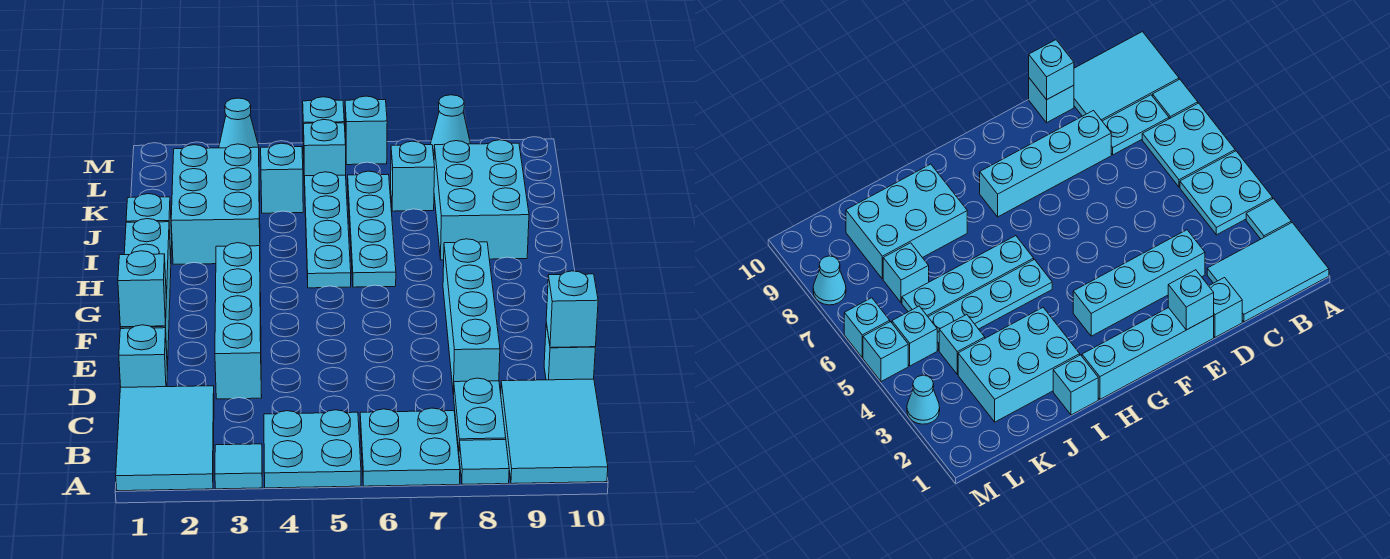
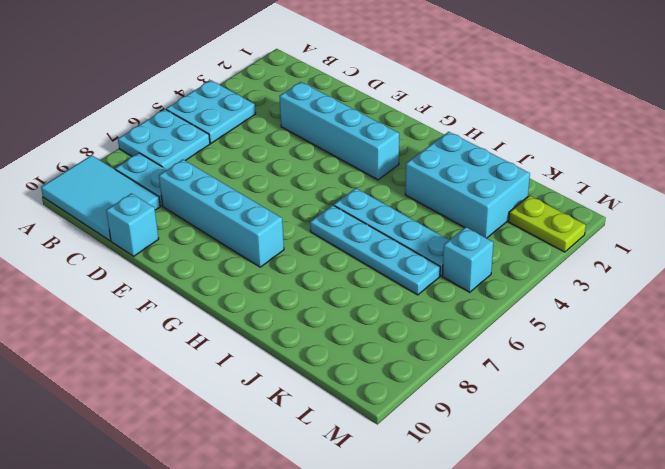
lime 1x2 plate [509,195,586,252] -> none
none -> cyan 2x3 tile [116,386,214,491]
none -> cyan 1x1 tile [215,444,262,489]
none -> cyan 1x1 tile [459,440,509,484]

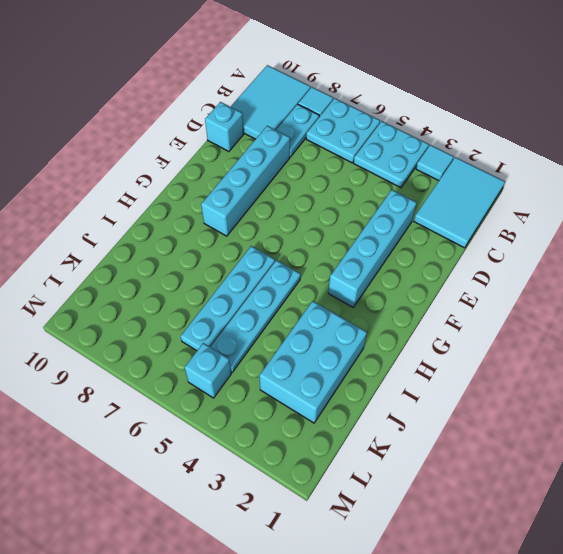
none -> cyan 1x1 brick [119,325,167,387]
none -> cyan 1x4 brick [120,219,171,371]
none -> cyan 1x1 brick [126,194,172,255]

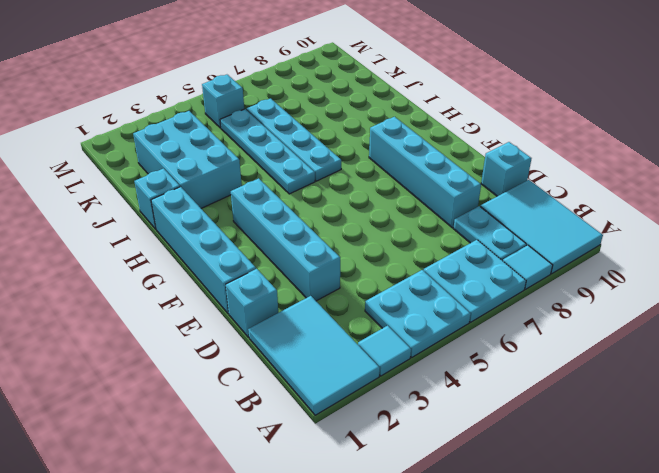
none -> cyan 2x3 brick [434,140,529,260]
none -> cyan 1x1 brick [261,143,303,213]
none -> cyan 1x1 brick [391,141,435,211]

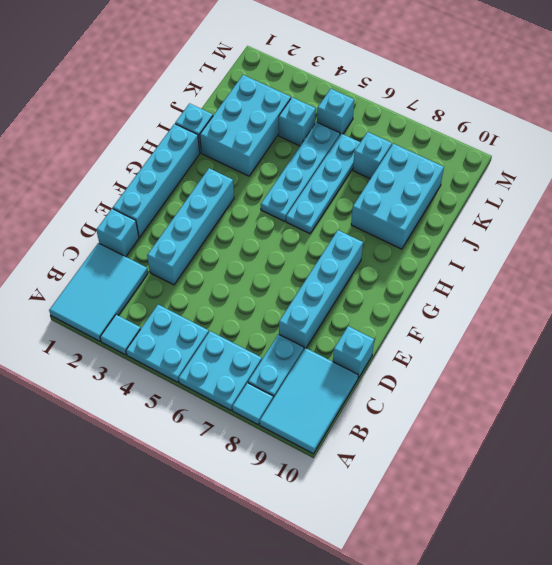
none -> cyan 1x1 cone [219,98,259,148]
none -> cyan 1x1 brick [303,97,344,154]
none -> cyan 1x1 brick [345,96,387,165]

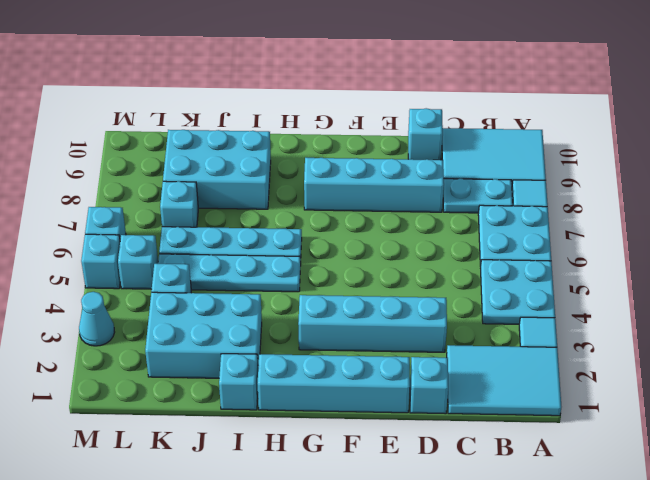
none -> cyan 1x1 cone [431,95,470,156]
none -> cyan 1x1 brick [546,271,598,348]
none -> cyan 1x1 brick [118,251,166,327]

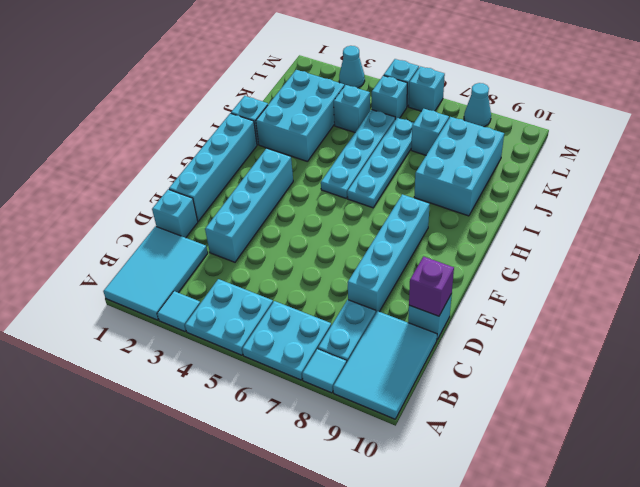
purple 1x1 brick [409,257,454,316] -> cyan 1x1 brick [546,271,598,348]
none -> cyan 1x1 brick [118,251,166,327]

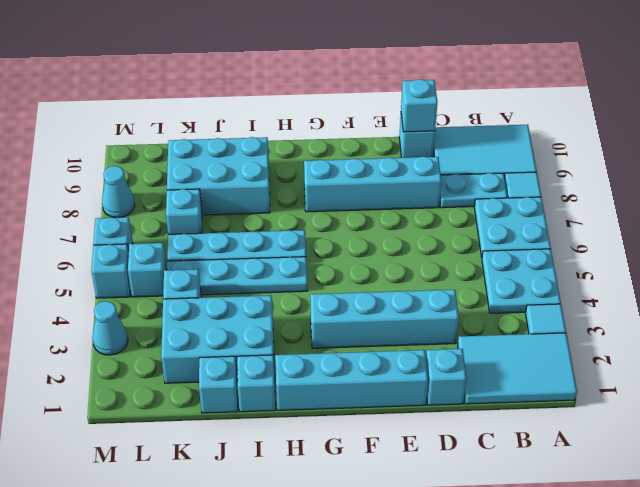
cyan 1x1 brick [199,356,238,413] -> cyan 1x1 brick moved to [118,251,166,327]

